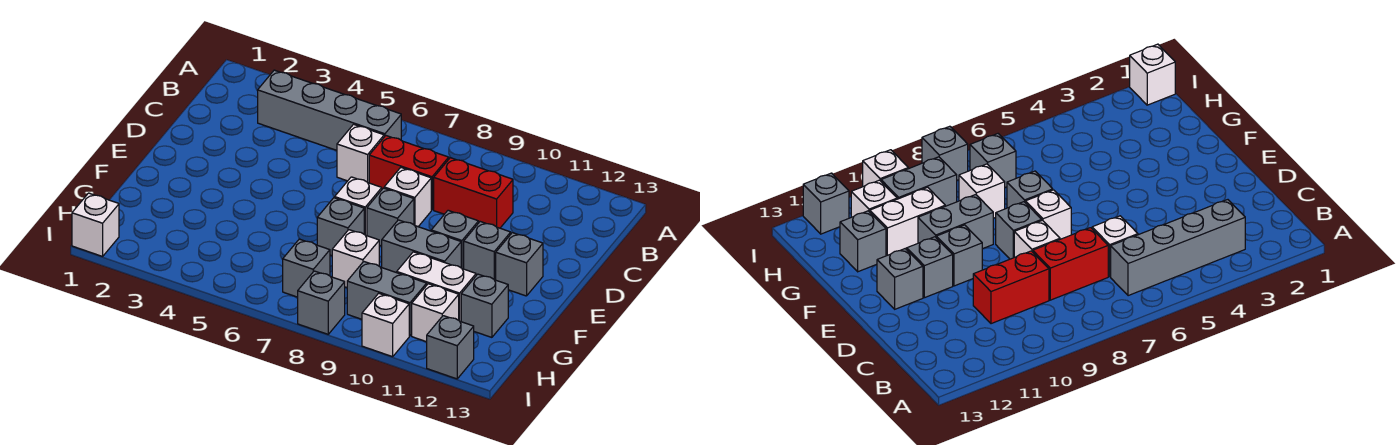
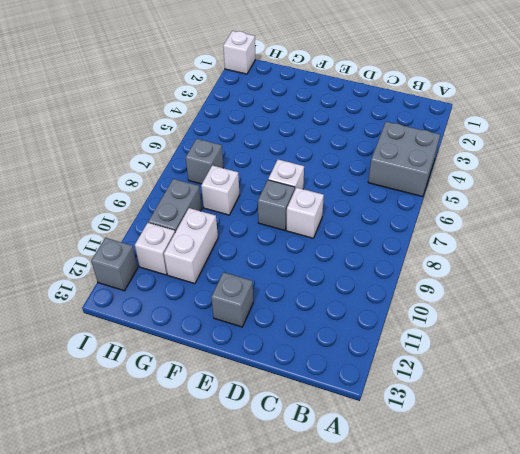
grey 2x2 brick [368,122,440,197] -> grey 1x4 brick [258,70,401,150]
none -> white 1x1 brick [337,124,384,183]
none -> red 1x2 brick [369,136,449,210]
none -> red 1x2 brick [434,158,513,228]

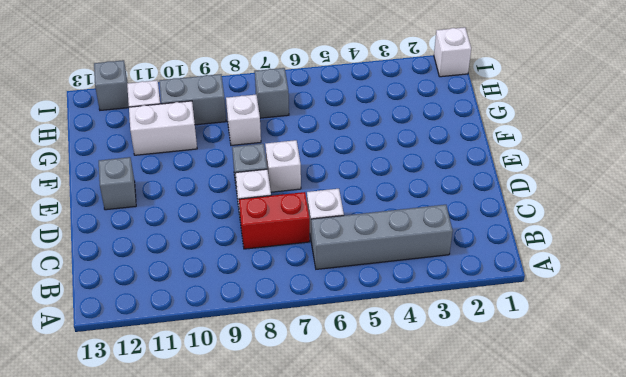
none -> red 1x2 brick [434,158,513,228]
none -> grey 1x1 brick [431,210,479,269]
none -> grey 1x1 brick [464,222,511,280]

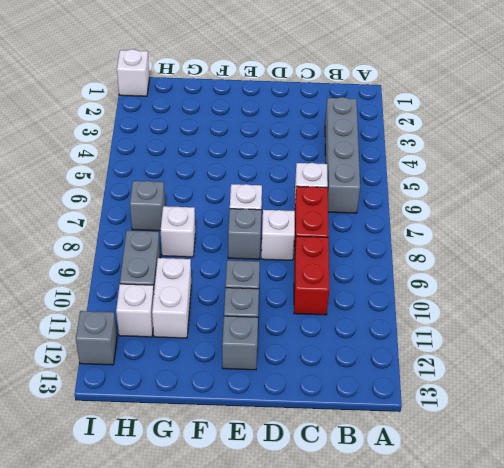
none -> grey 1x1 brick [317,198,364,256]
none -> grey 1x2 brick [382,220,461,273]
none -> grey 1x1 brick [461,274,508,337]

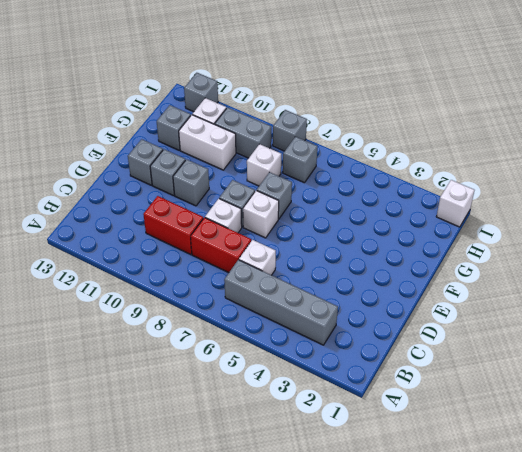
none -> grey 1x2 brick [382,220,461,273]
none -> white 1x1 brick [362,293,409,357]

